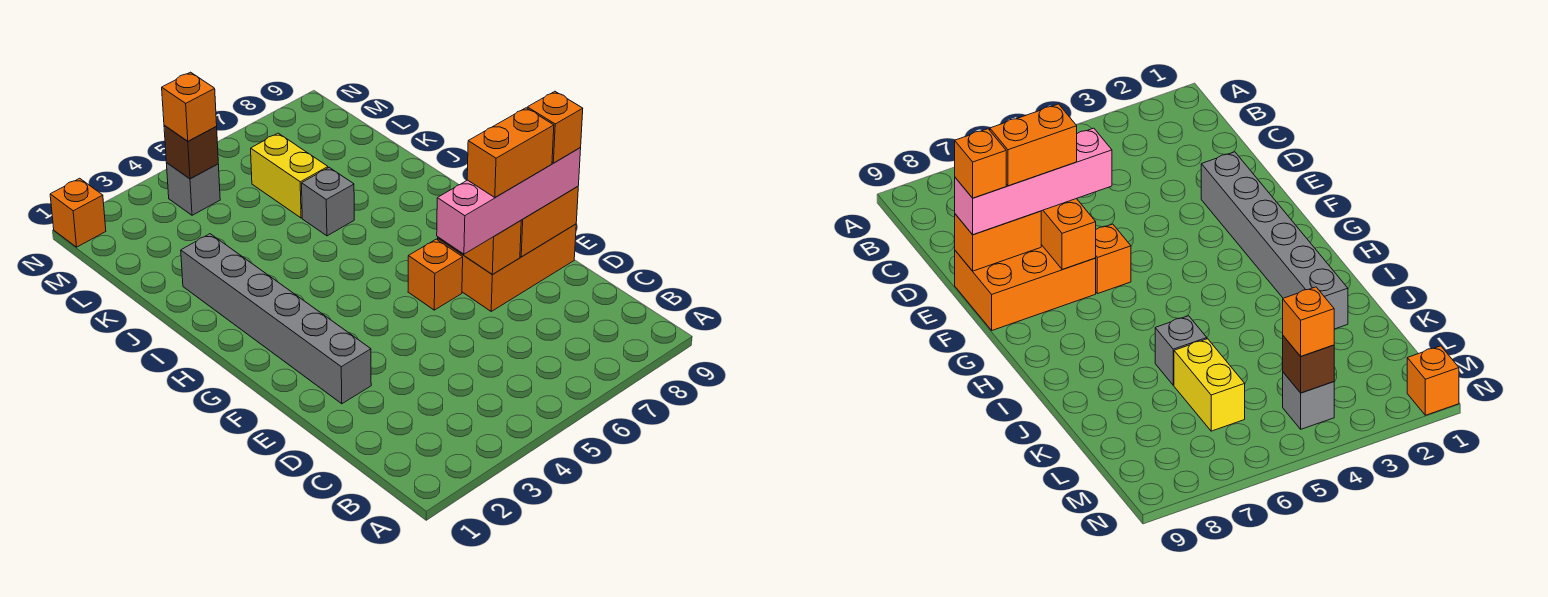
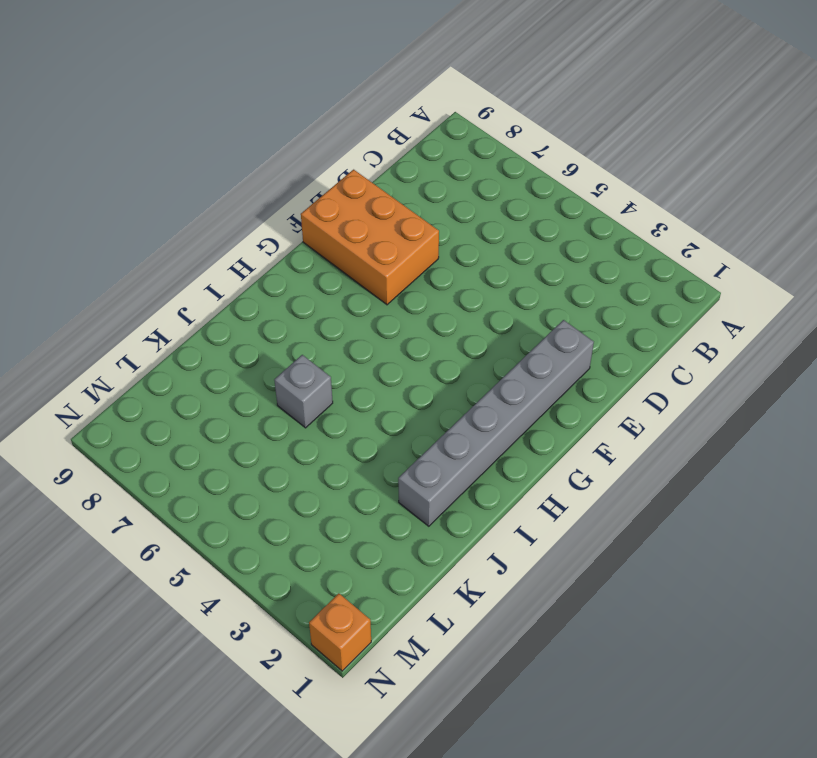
none -> orange 1x1 brick [408,239,463,310]
none -> yellow 1x2 brick [251,133,328,218]
none -> grey 1x1 brick [167,163,220,215]

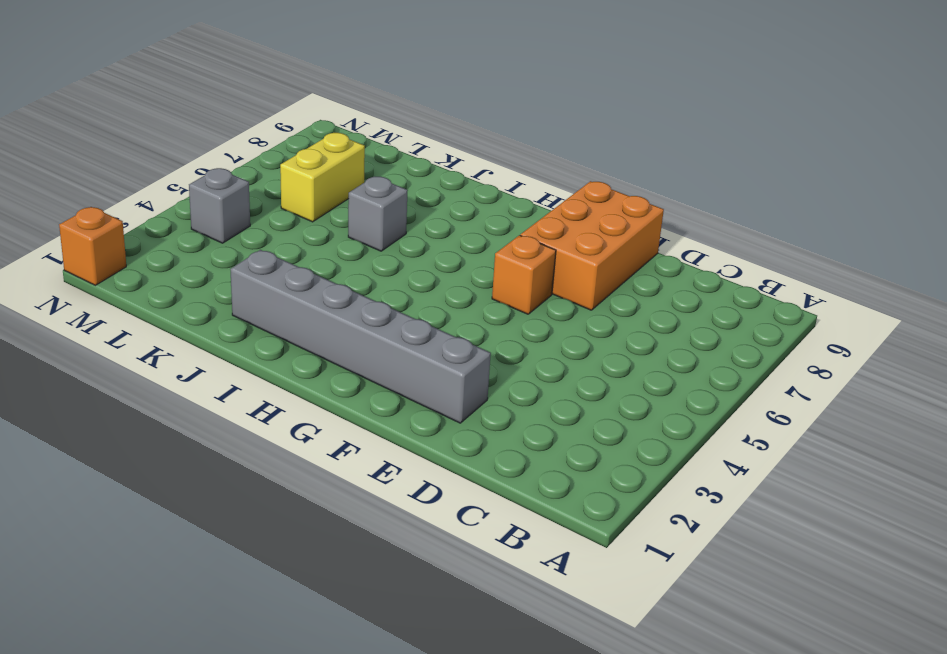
yellow 1x2 brick [280,133,365,222] -> yellow 1x2 brick turned to [251,133,328,218]
none -> orange 1x2 brick [438,221,521,275]
none -> orange 1x2 brick [520,187,578,257]
none -> brown 1x1 brick [164,125,218,179]

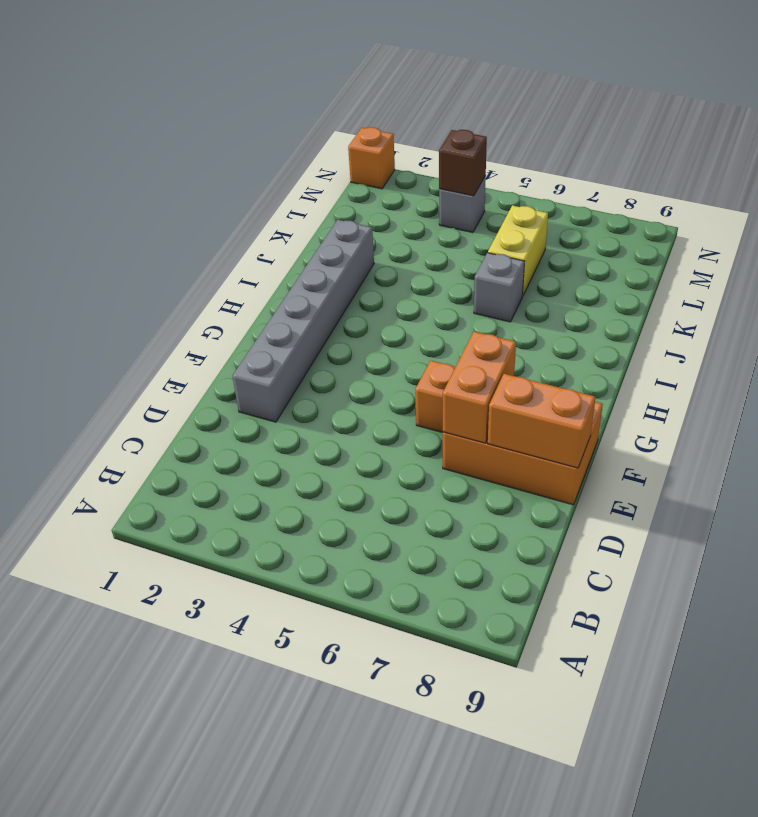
none -> pink 1x4 brick [437,148,581,254]
none -> orange 1x1 brick [162,72,217,141]
none -> orange 1x2 brick [467,108,554,198]

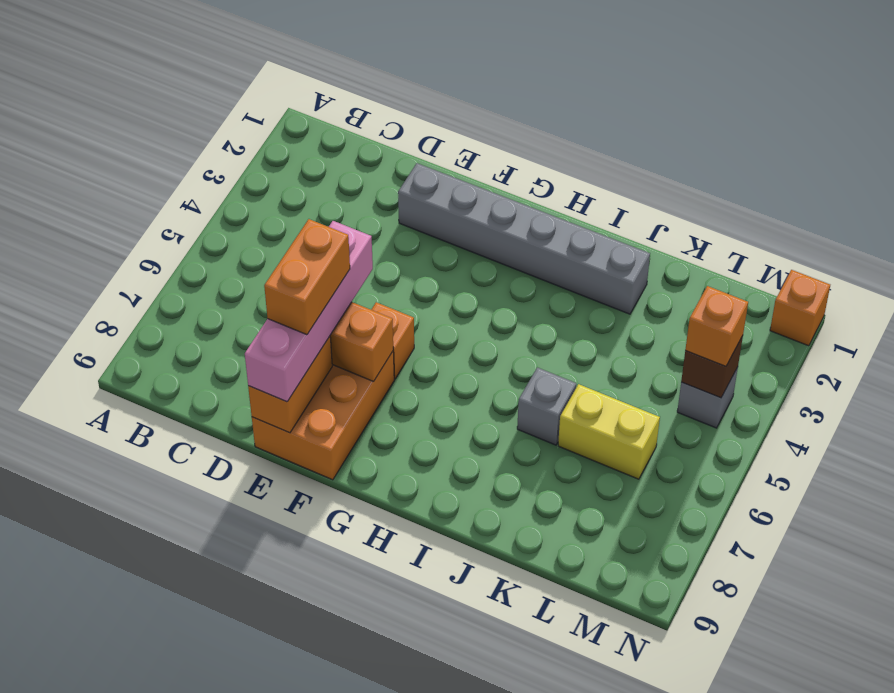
none -> orange 1x1 brick [527,91,583,163]

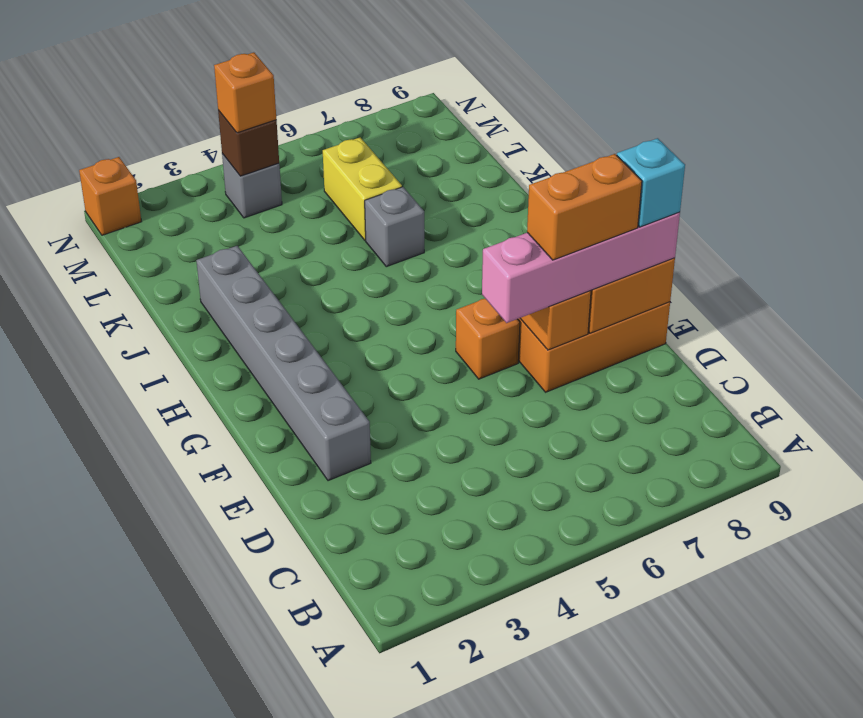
cyan 1x1 brick [617,138,685,227] -> orange 1x1 brick [527,91,583,163]

